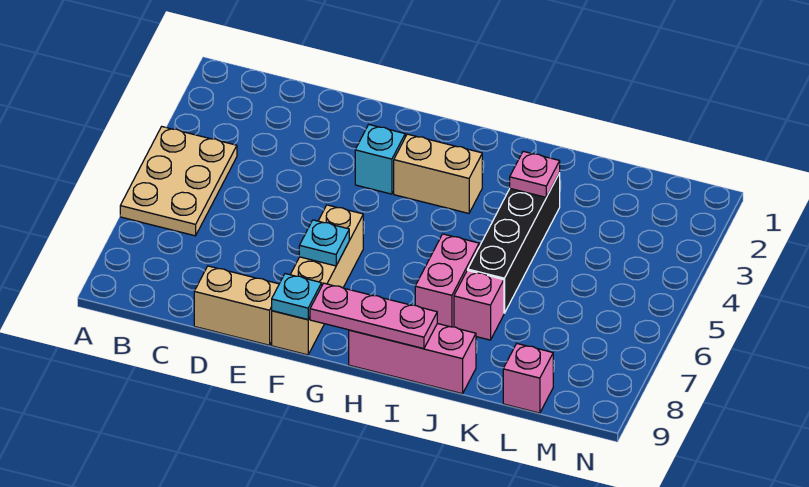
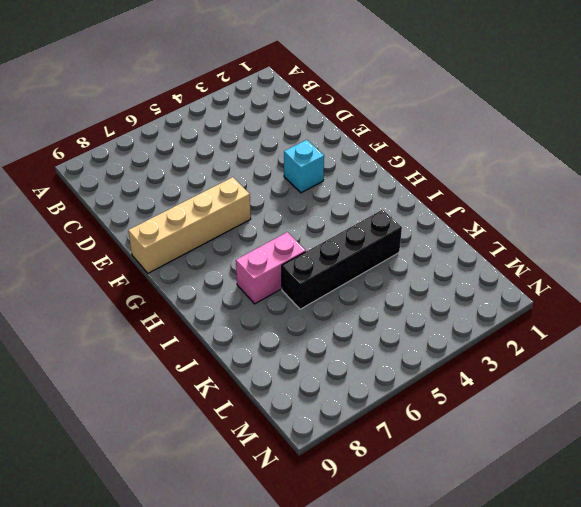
none -> tan 2x3 plate [120,127,237,236]
none -> tan 1x2 brick [194,266,279,345]
none -> tan 1x2 brick [394,134,482,213]

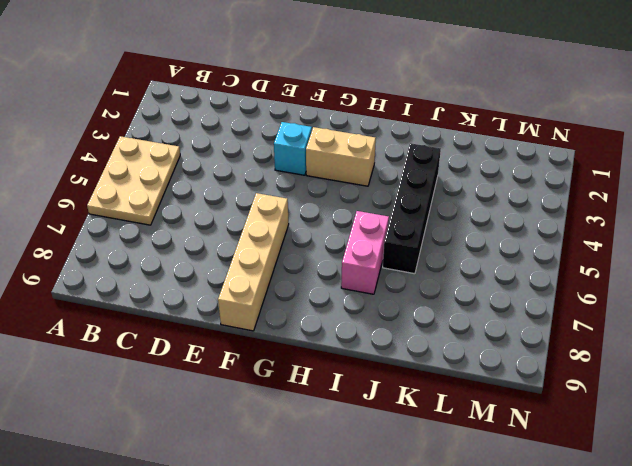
none -> tan 1x2 brick [194,266,279,345]
none -> pink 1x3 brick [349,324,476,394]
none -> pink 1x1 brick [454,270,504,340]

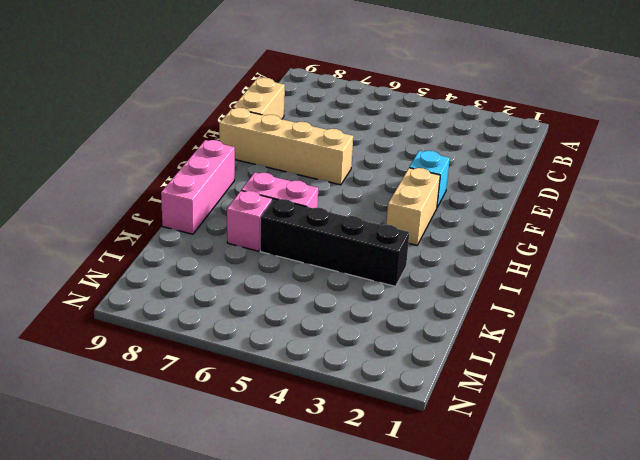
none -> tan 2x3 plate [120,127,237,236]
none -> pink 1x1 brick [503,344,553,413]
none -> cyan 1x1 plate [299,220,349,266]

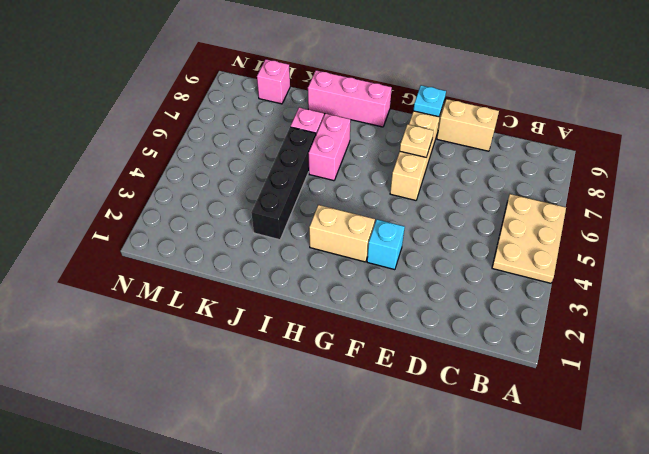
tan 1x1 plate [400,124,434,157] -> cyan 1x1 plate [299,220,349,266]
none -> pink 1x3 plate [310,283,437,349]
none -> pink 1x1 plate [510,151,560,197]

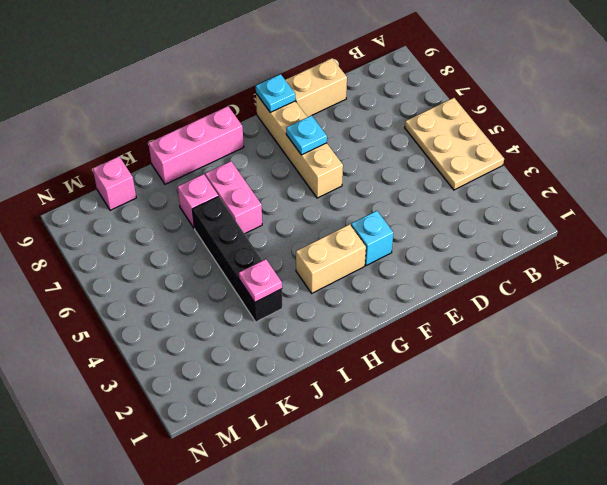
none -> pink 1x3 plate [310,283,437,349]

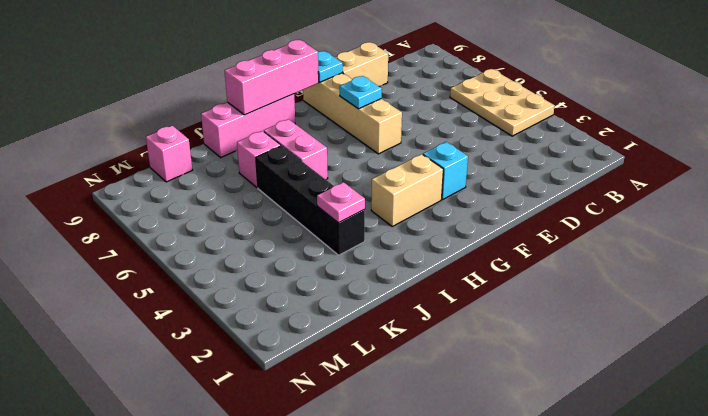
pink 1x3 brick [225,40,319,115] -> pink 1x3 plate [310,283,437,349]

